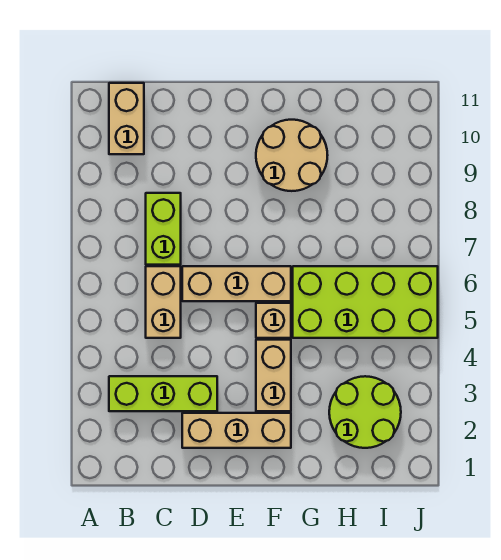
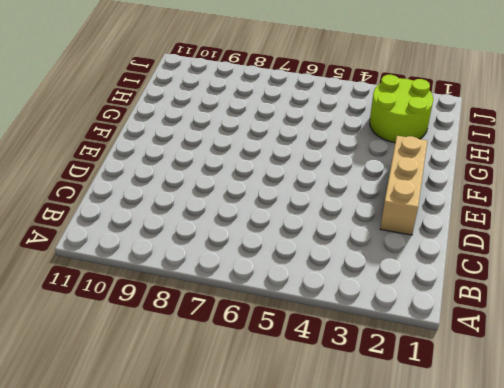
none -> lime 1x3 brick [109,376,217,411]
none -> tan 1x2 brick [109,83,144,154]

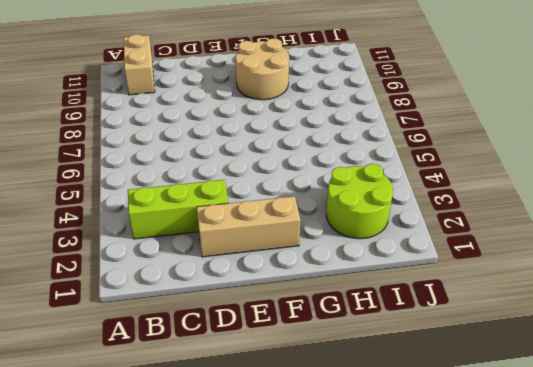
none -> tan 1x2 brick [146,266,181,338]
none -> lime 1x2 brick [146,193,181,265]

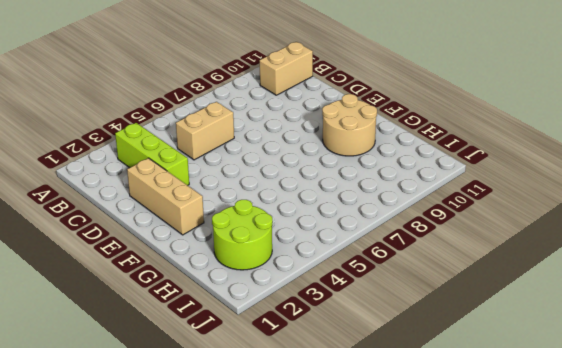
none -> lime 1x2 brick [146,193,181,265]
none -> tan 1x3 brick [182,266,291,301]

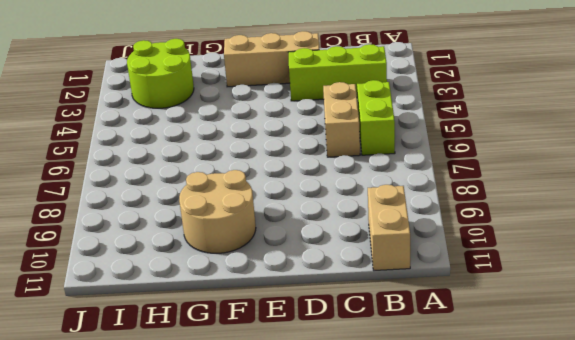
lime 1x2 brick [357,80,395,155] -> lime 1x2 brick moved to [146,193,181,265]
none -> tan 1x3 brick [182,266,291,301]
none -> tan 1x2 brick [256,340,291,411]

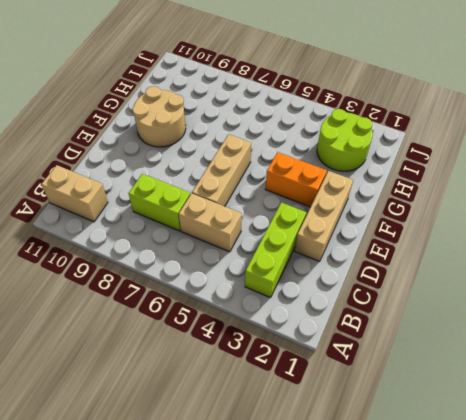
orange 1x2 brick [265,152,327,207] -> tan 1x2 brick [256,340,291,411]
none -> tan 1x1 brick [256,303,291,338]
none -> lime 2x4 brick [293,266,438,338]

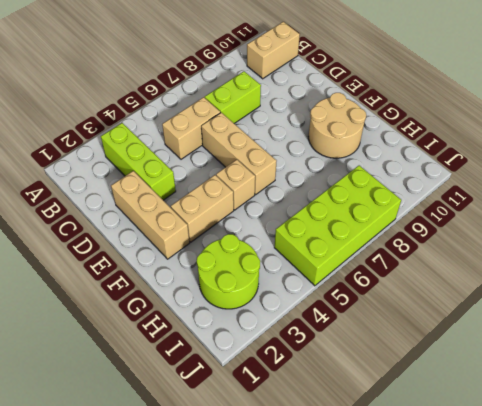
lime 2x4 brick [274,166,401,286] -> lime 2x4 brick turned to [293,266,438,338]

